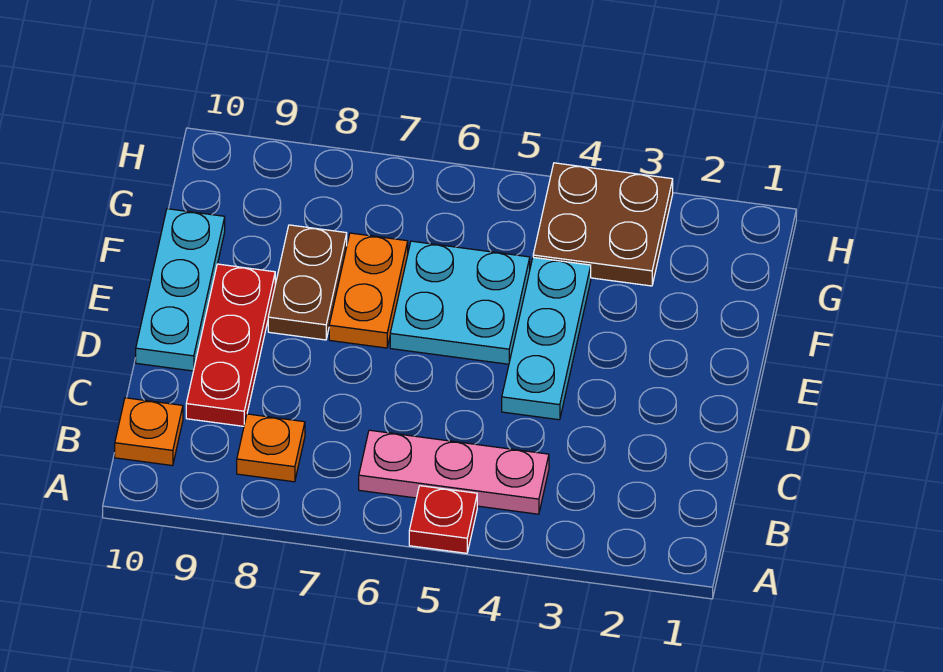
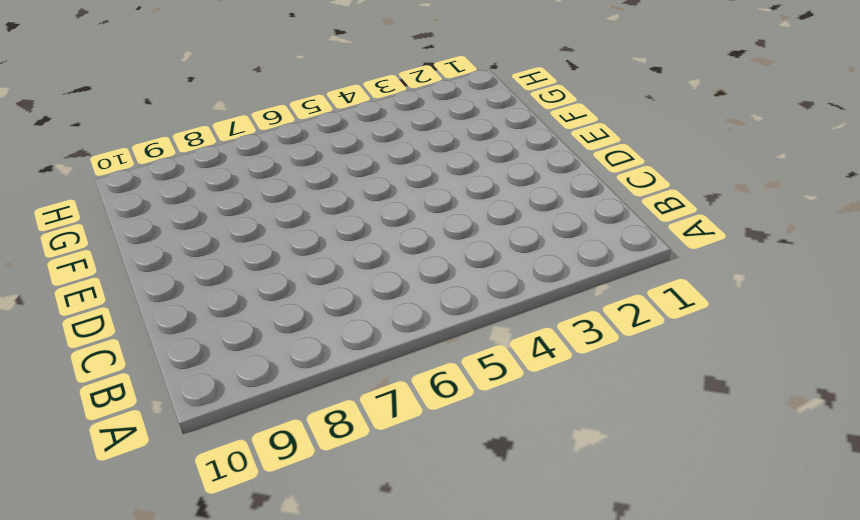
none -> red 1x1 plate [409,486,477,553]
none -> pink 1x3 plate [359,430,549,514]

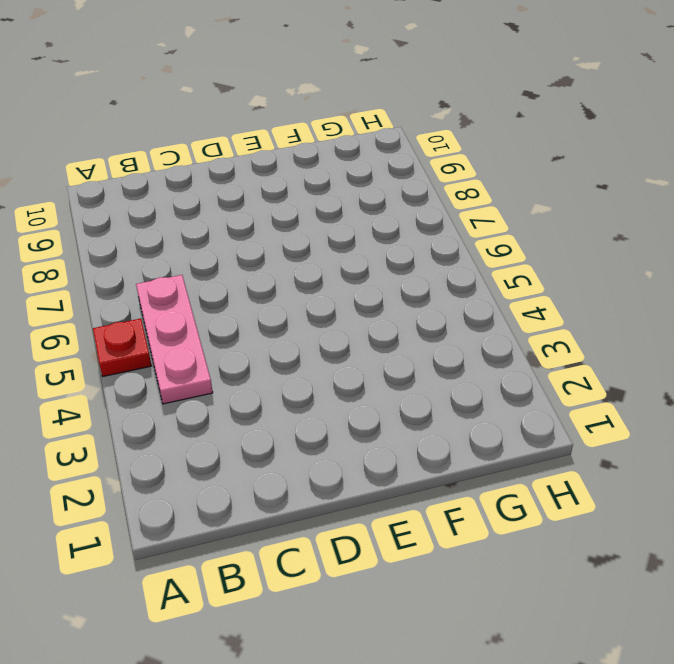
none -> orange 1x1 plate [237,414,305,482]
none -> orange 1x1 plate [115,398,183,466]

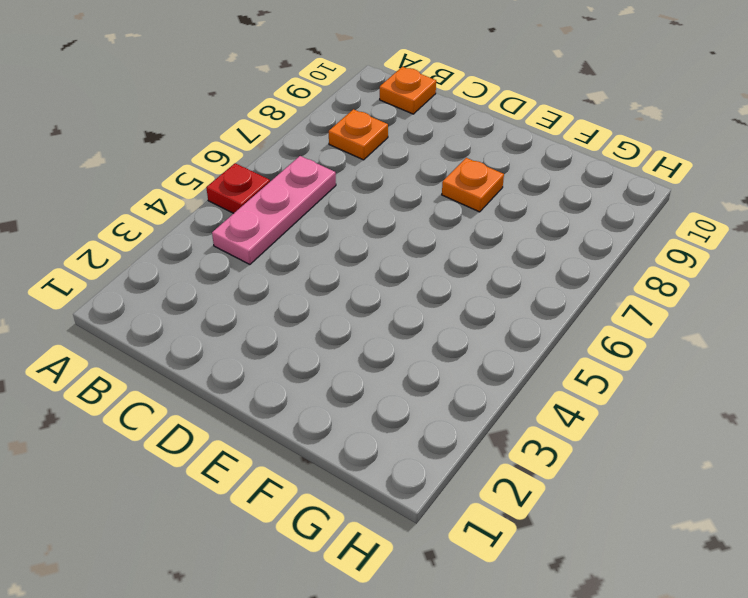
orange 1x1 plate [442,158,504,212] -> brown 1x2 plate [268,225,347,340]
none -> red 1x3 plate [186,264,275,426]
none -> cyan 1x3 plate [502,257,591,420]

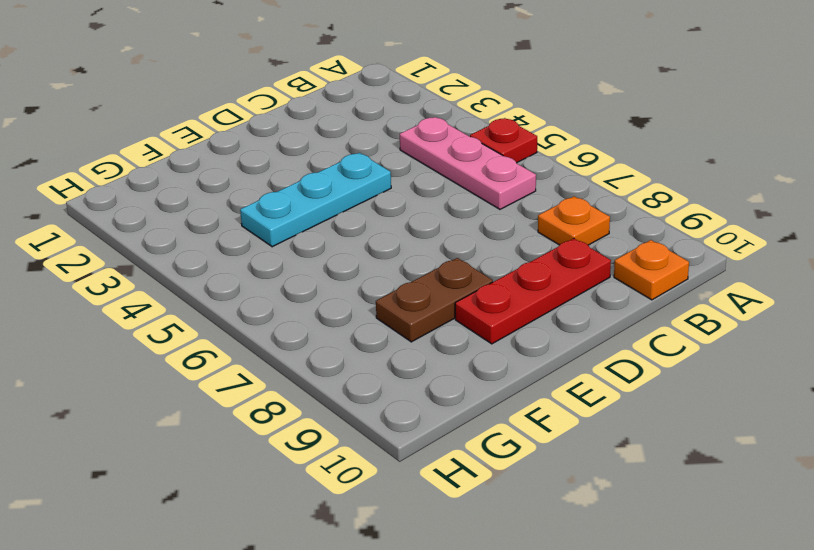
none -> cyan 1x3 plate [136,209,225,371]
none -> cyan 2x2 plate [390,241,530,364]

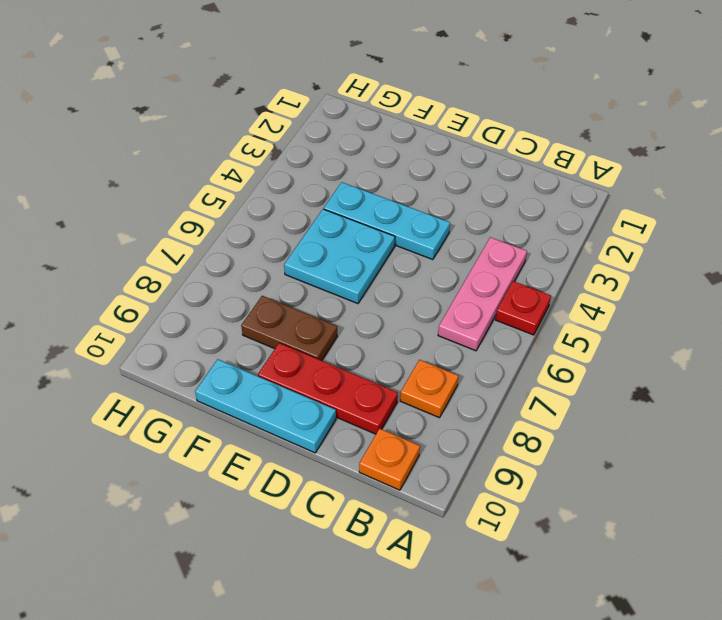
none -> orange 1x2 plate [329,233,408,348]
none -> brown 2x2 plate [533,163,673,286]

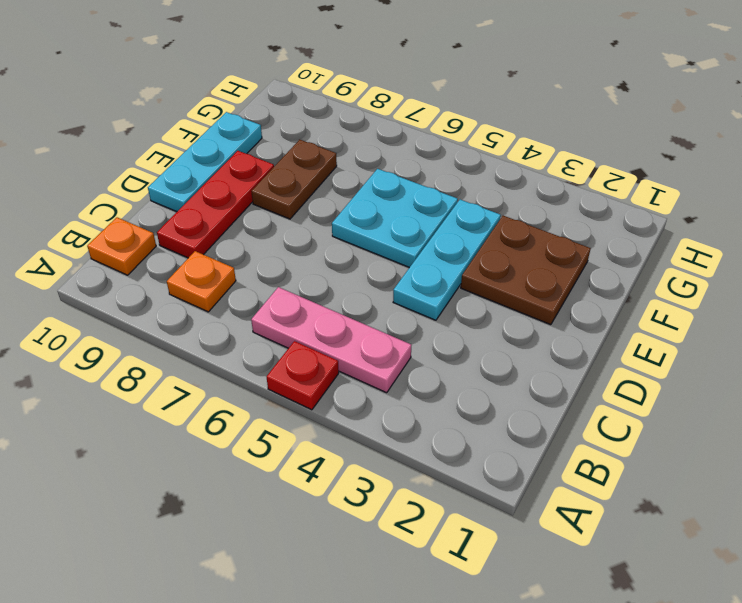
brown 2x2 plate [461,216,591,325] -> brown 2x2 plate moved to [533,163,673,286]
none -> orange 1x2 plate [329,233,408,348]

